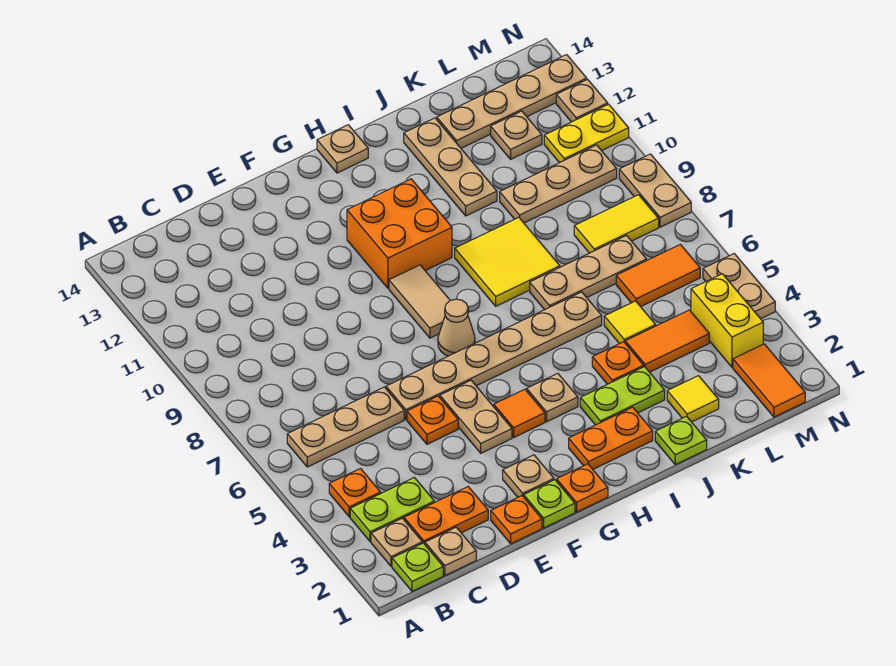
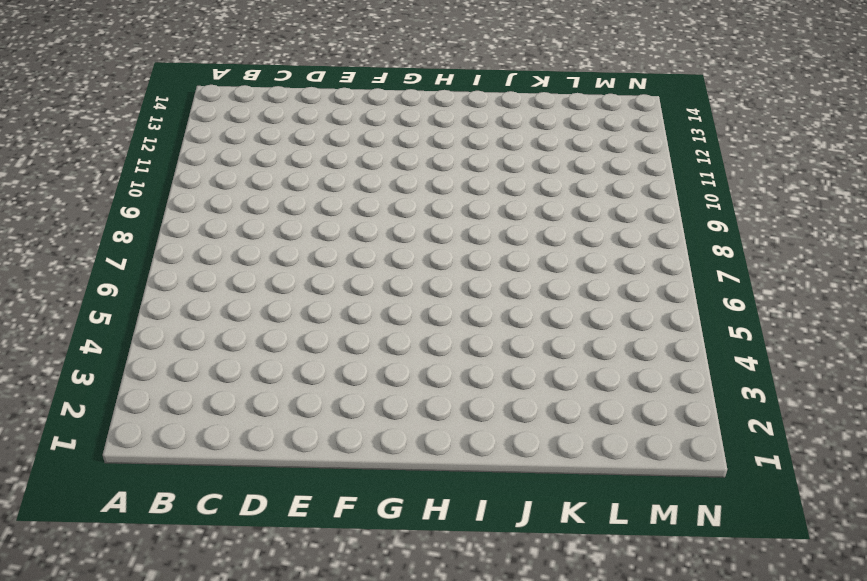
none -> lime 1x1 plate [392,543,443,591]
none -> tan 1x1 plate [371,518,422,567]
none -> lime 1x2 plate [350,478,434,542]
none -> orange 1x1 plate [329,469,381,517]

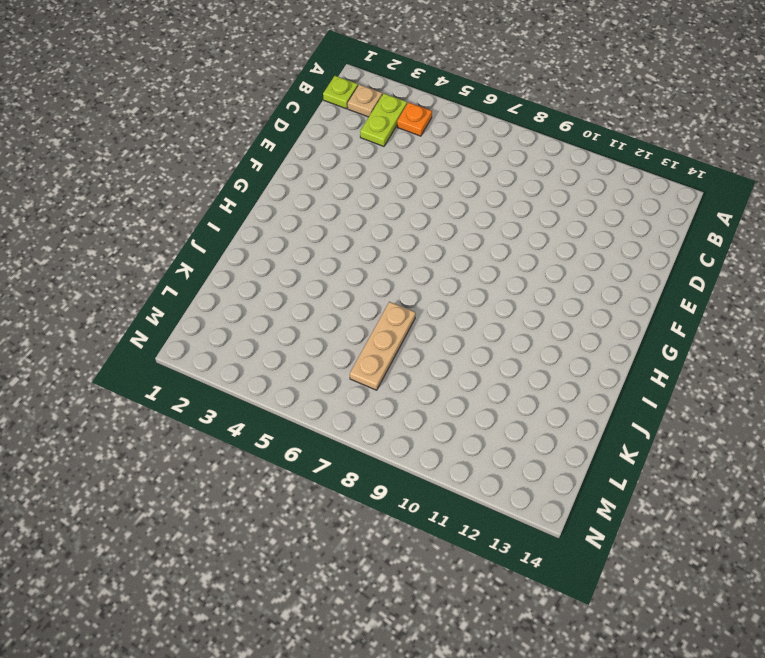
none -> tan 1x3 plate [287,387,404,467]
none -> tan 1x1 plate [425,527,476,576]
none -> orange 1x2 plate [404,487,488,544]
none -> orange 1x1 plate [491,496,542,544]

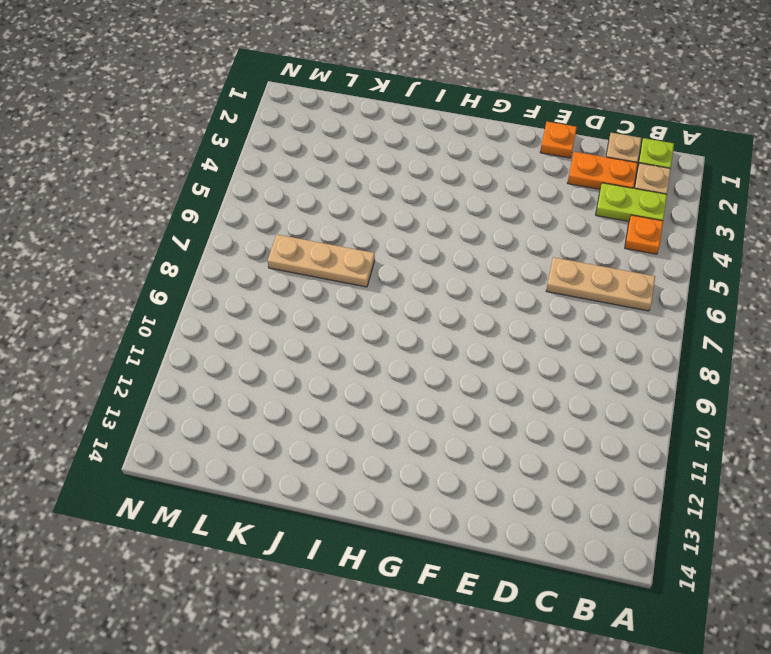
none -> orange 1x1 plate [407,396,458,444]
none -> tan 1x6 plate [386,292,602,419]
none -> lime 1x1 plate [524,480,575,528]
none -> tan 1x1 plate [503,455,554,497]

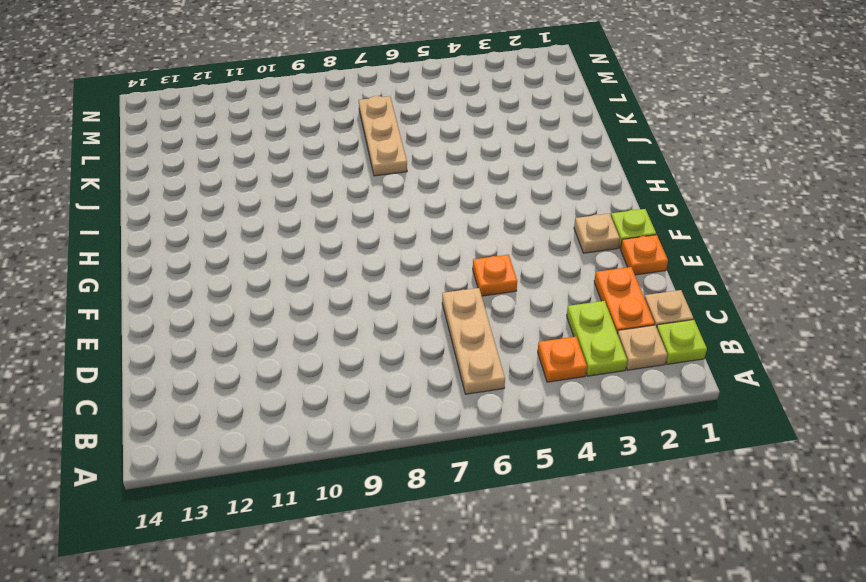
none -> tan 1x6 plate [386,292,602,419]
none -> tan 1x2 plate [440,380,512,453]
none -> orange 1x1 plate [557,464,608,512]
none -> orange 1x1 tile [494,389,545,437]

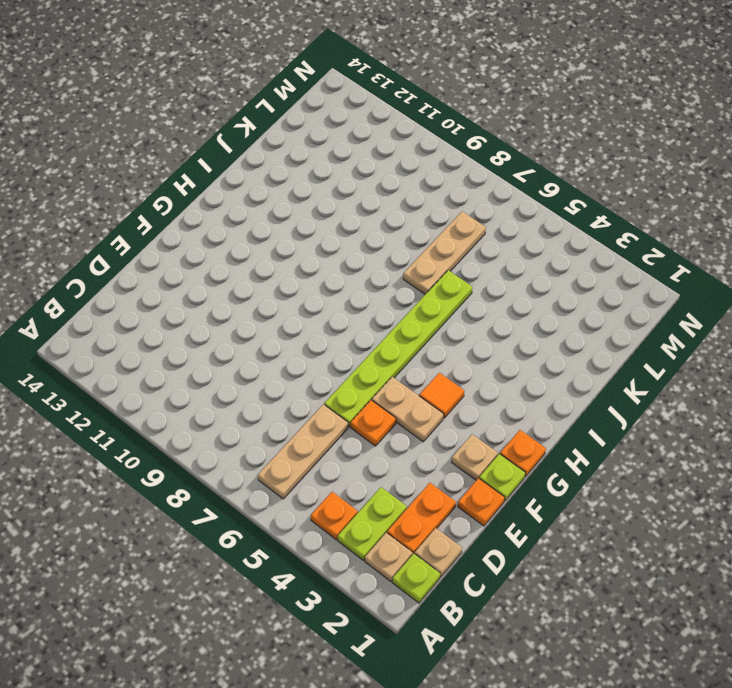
lime 1x6 plate [324,270,472,427] -> tan 1x6 plate [386,292,602,419]
none -> tan 1x1 cone [438,299,475,356]
none -> tan 1x2 tile [389,265,450,338]
none -> orange 2x2 brick [347,179,452,288]
none -> orange 1x2 plate [569,407,653,469]

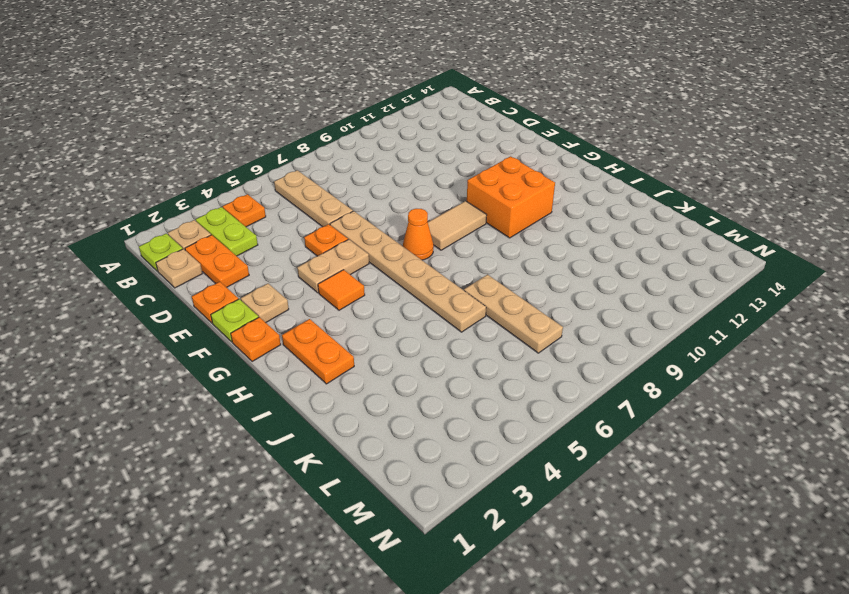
orange 1x1 cone [403,209,434,260] -> tan 1x1 cone [438,299,475,356]
none -> tan 1x1 plate [527,374,578,422]
none -> tan 1x1 plate [317,125,368,173]
none -> lime 1x2 plate [580,367,665,425]
none -> yellow 2x2 tile [455,217,560,306]

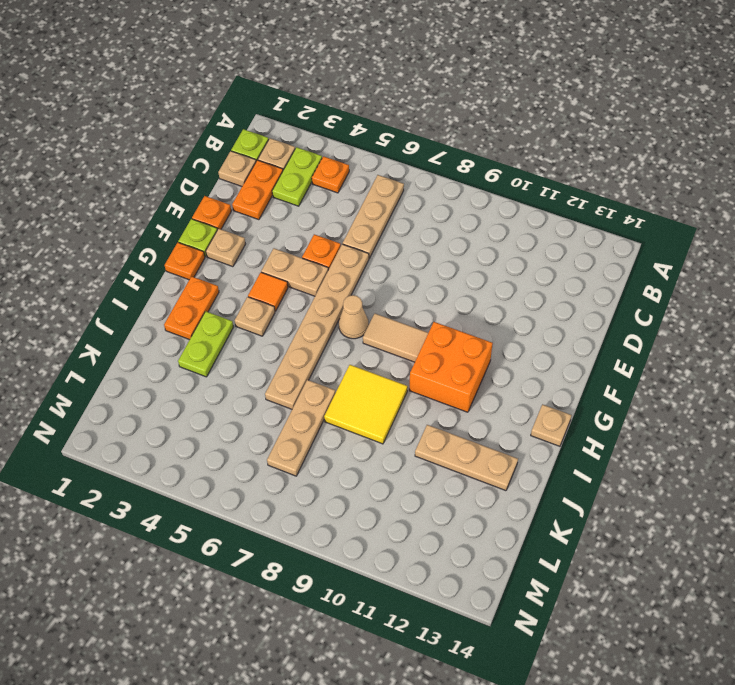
none -> lime 1x1 plate [655,416,707,465]
none -> orange 1x1 plate [592,342,644,384]
none -> yellow 1x1 tile [667,376,719,422]
none -> orange 1x2 tile [625,310,709,372]

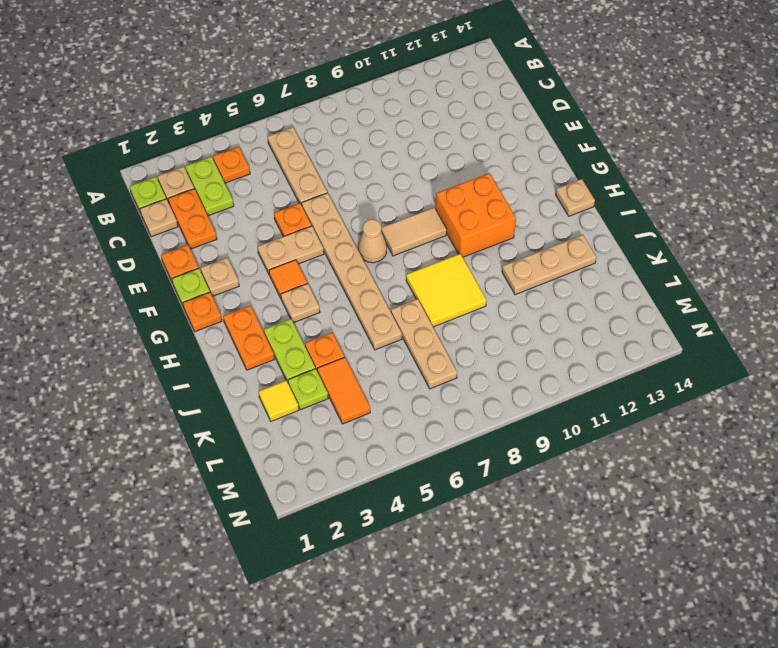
lime 1x1 plate [288,369,328,410] -> lime 1x1 plate moved to [655,416,707,465]
none -> yellow 1x1 tile [604,301,656,344]
none -> tan 1x3 plate [500,145,617,223]
none -> tan 1x4 plate [437,55,587,148]
none -> orange 1x2 tile [616,245,700,307]

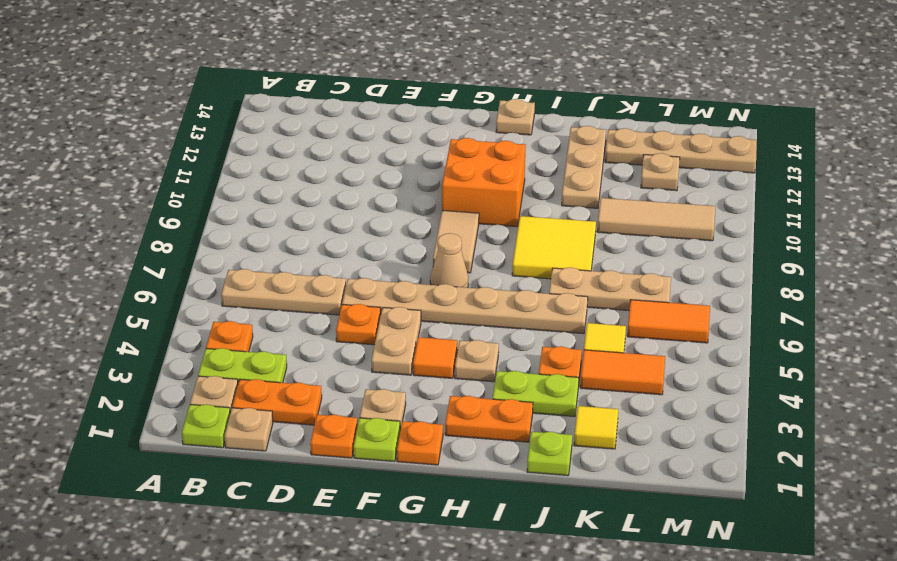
tan 1x3 tile [597,198,715,241] -> tan 1x3 plate [500,145,617,223]
none -> yellow 1x2 tile [574,195,659,253]
none -> orange 1x2 tile [733,344,805,417]
none -> yellow 1x2 brick [691,274,763,367]
none -> yellow 1x2 plate [544,104,629,163]

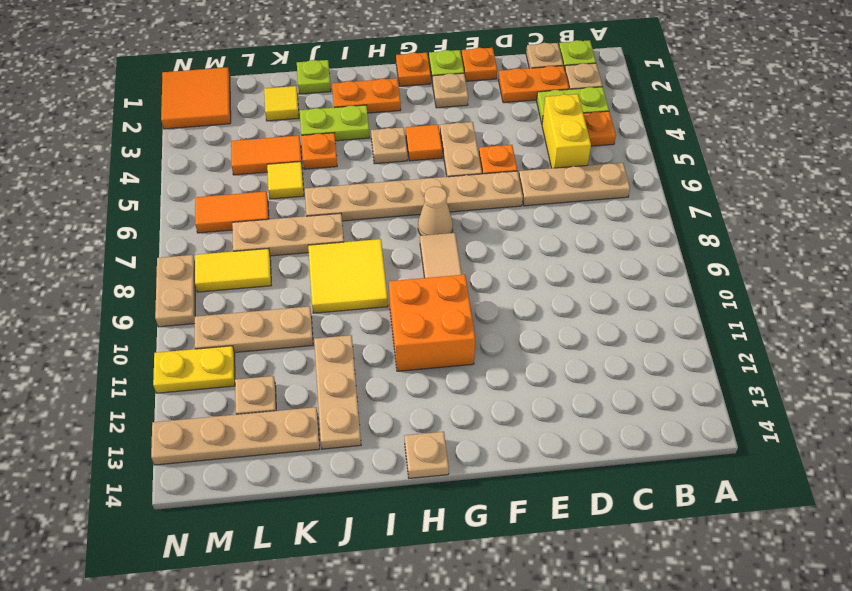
yellow 1x2 brick [542,94,591,168] -> yellow 1x2 brick moved to [691,274,763,367]
orange 2x2 tile [161,67,231,129] -> orange 1x2 tile [733,344,805,417]
none -> tan 1x2 plate [703,254,775,319]
none -> tan 1x1 plate [556,79,608,122]

